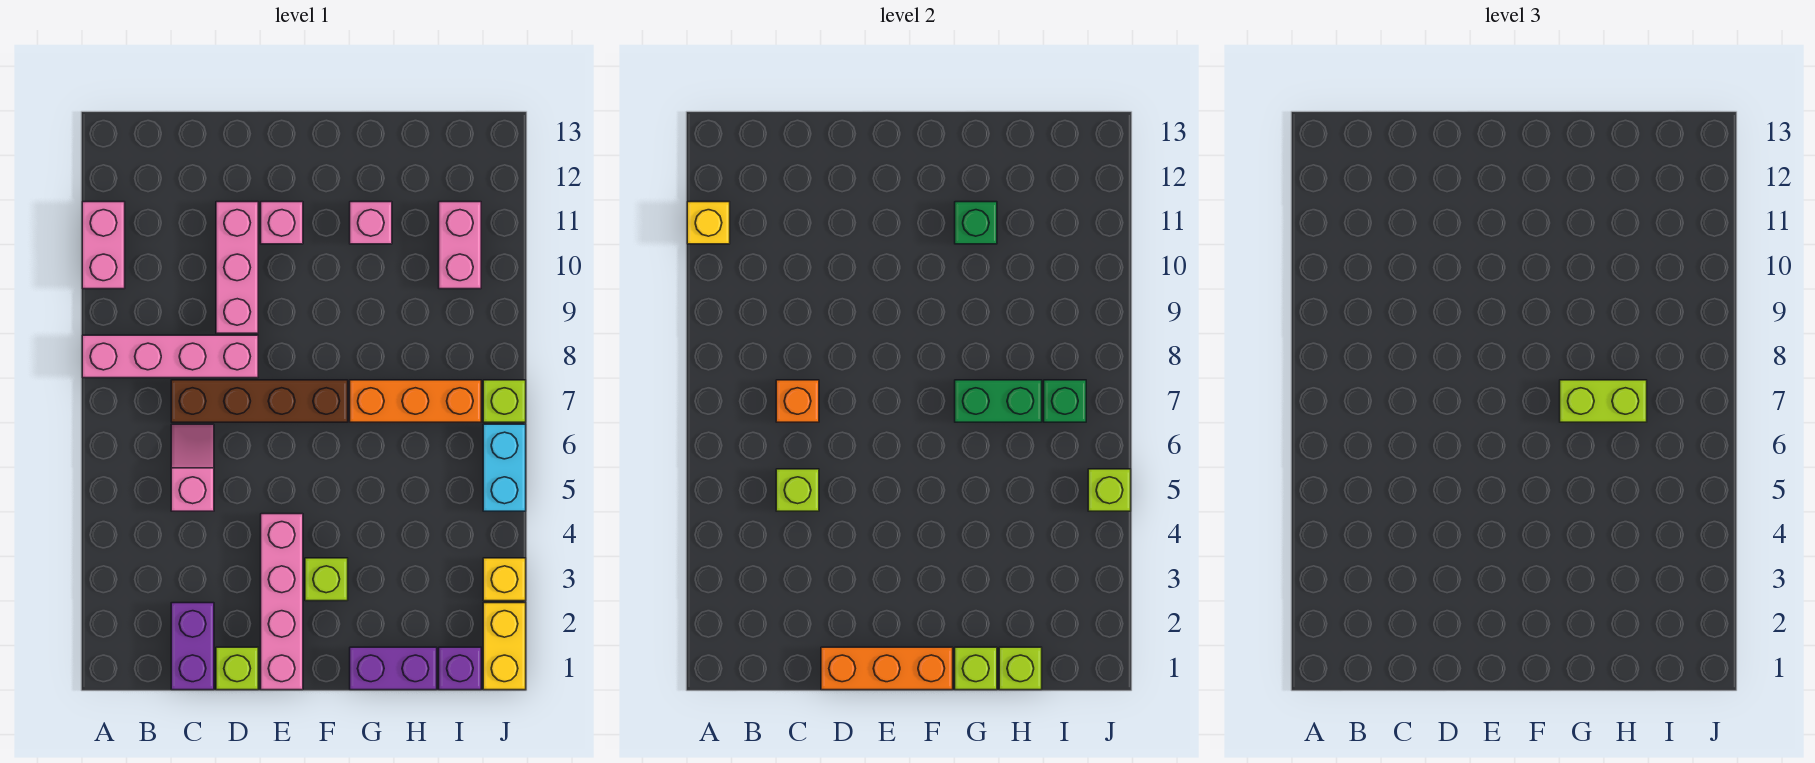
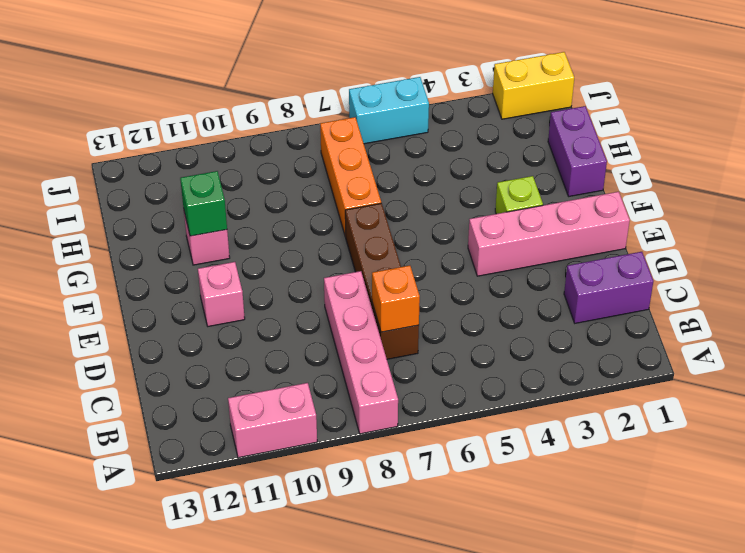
none -> pink 1x2 slope [171,424,214,511]
none -> lime 1x1 brick [216,647,258,690]
none -> pink 1x3 brick [216,202,258,333]
none -> purple 1x1 brick [439,647,481,690]

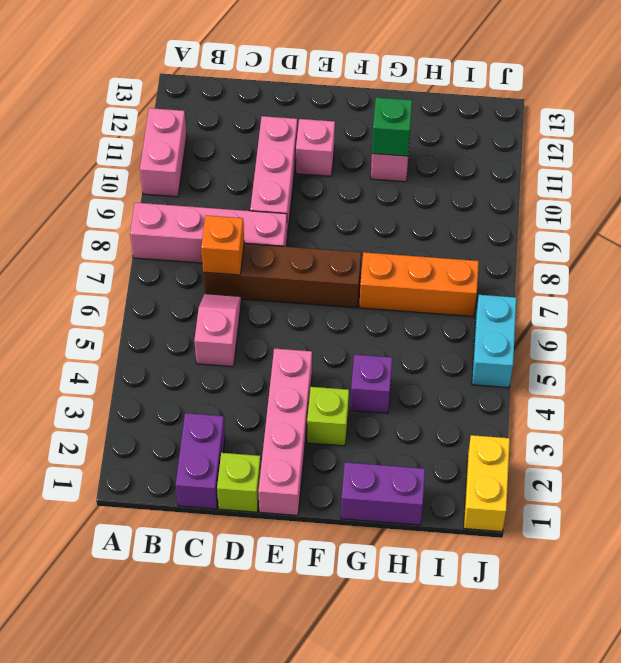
purple 1x1 brick [350,355,392,413] -> purple 1x1 brick moved to [439,647,481,690]
none -> pink 1x2 brick [439,202,481,289]
none -> yellow 1x1 brick [483,558,526,601]
none -> lime 1x1 brick [483,380,526,422]
none -> yellow 1x1 brick [687,202,730,244]

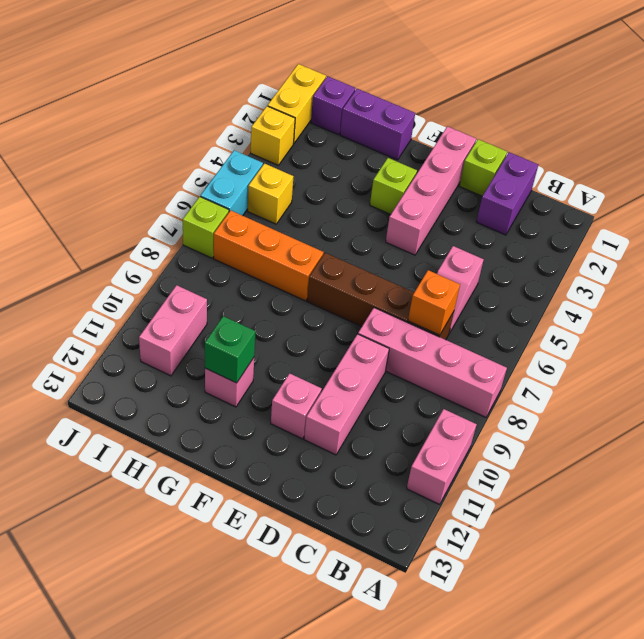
yellow 1x1 brick [248,164,293,224] -> yellow 1x1 brick moved to [687,202,730,244]
none -> lime 1x1 brick [776,469,819,511]
none -> orange 1x3 brick [821,647,953,690]
none -> lime 1x1 brick [955,647,997,690]
none -> green 1x2 brick [955,380,1042,422]

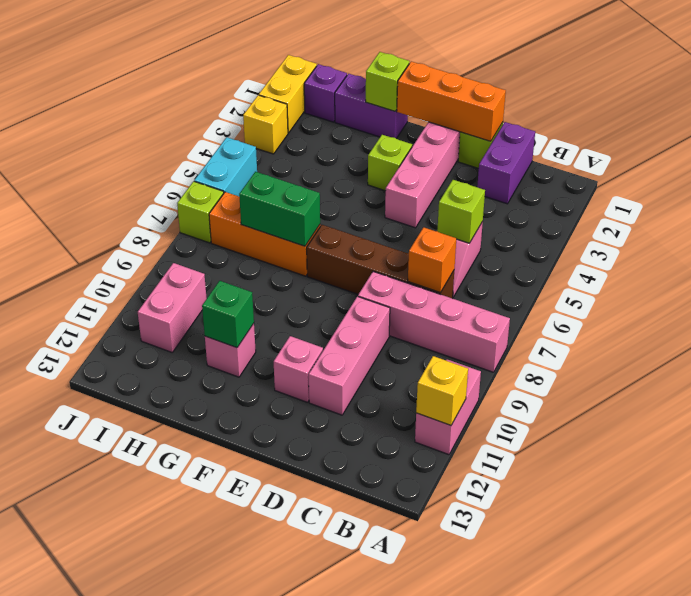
none -> lime 1x1 brick [999,647,1042,690]
none -> green 1x1 brick [1044,380,1086,422]
none -> lime 1x1 brick [1088,469,1131,511]
none -> lime 1x2 brick [1560,380,1647,422]

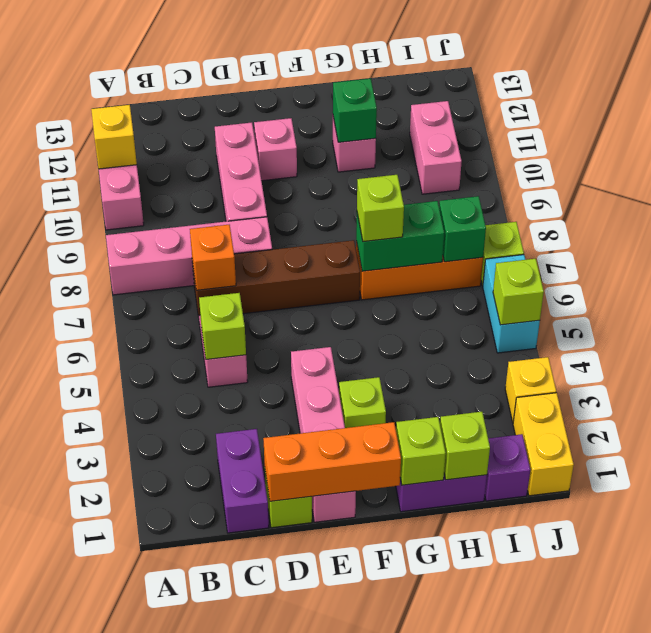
lime 1x1 brick [357,175,404,242] -> lime 1x2 brick [1560,380,1647,422]

